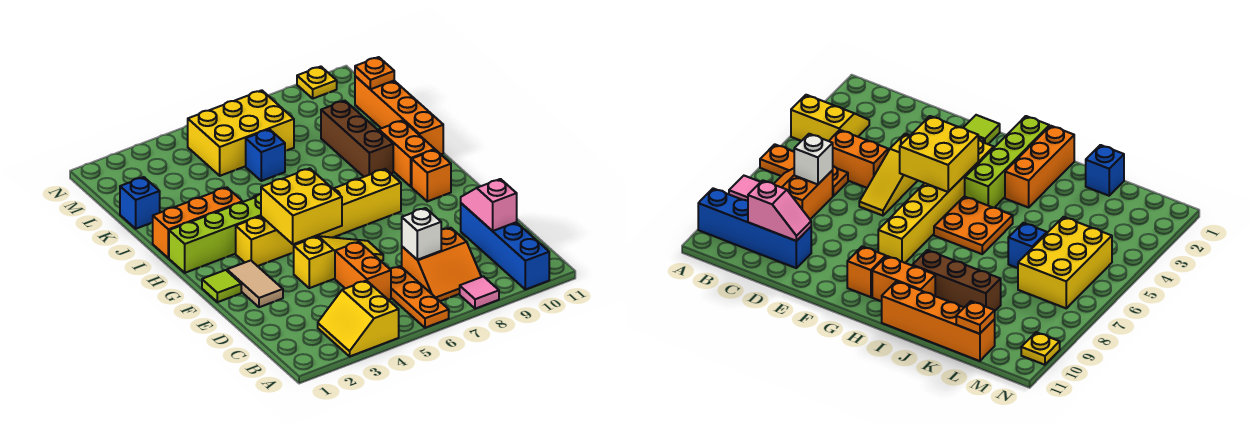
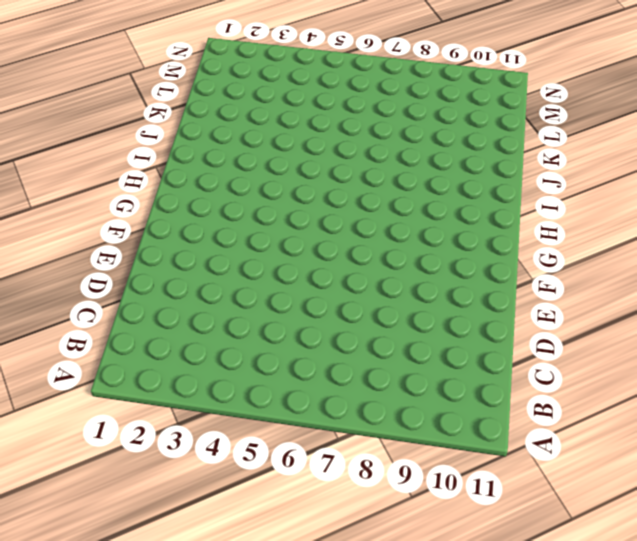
none -> yellow 2x2 slope [318,281,399,356]
none -> orange 1x3 plate [390,266,449,328]
none -> pink 1x1 tile [460,276,499,309]

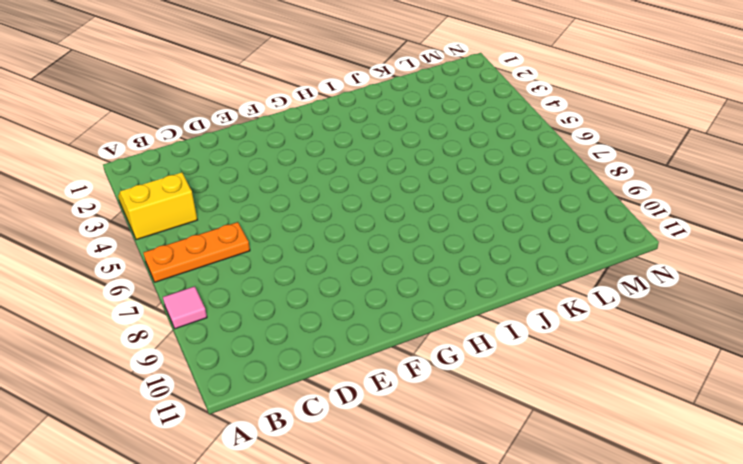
none -> blue 1x4 brick [461,203,549,290]
none -> orange 2x2 slope [402,228,481,301]
none -> orange 1x2 brick [335,242,391,300]

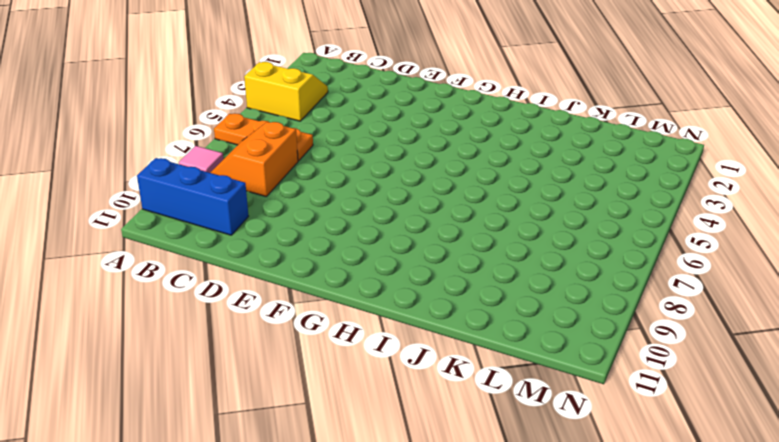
blue 1x3 brick [137,158,249,235] -> blue 1x4 brick [461,203,549,290]
none -> orange 1x2 brick [335,242,391,300]
none -> tan 1x2 tile [227,260,283,307]
none -> yellow 1x3 slope [294,236,383,288]

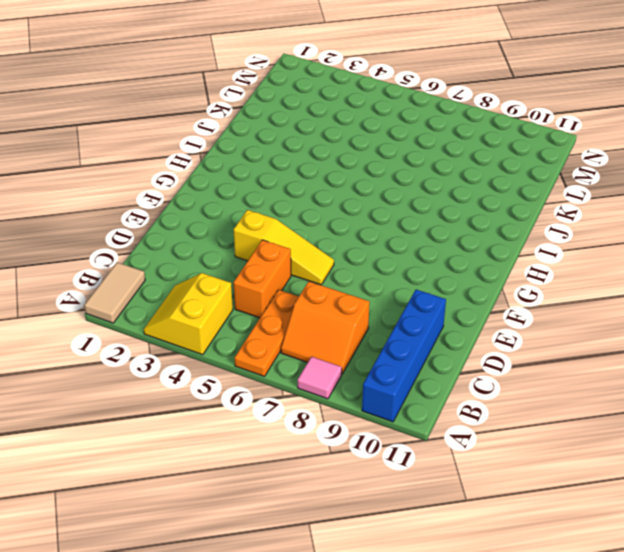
tan 1x2 tile [84,262,145,323] -> tan 1x2 tile moved to [227,260,283,307]
none -> lime 1x1 tile [202,270,241,302]
none -> yellow 1x6 brick [236,169,401,266]
none -> orange 1x1 brick [412,150,451,201]

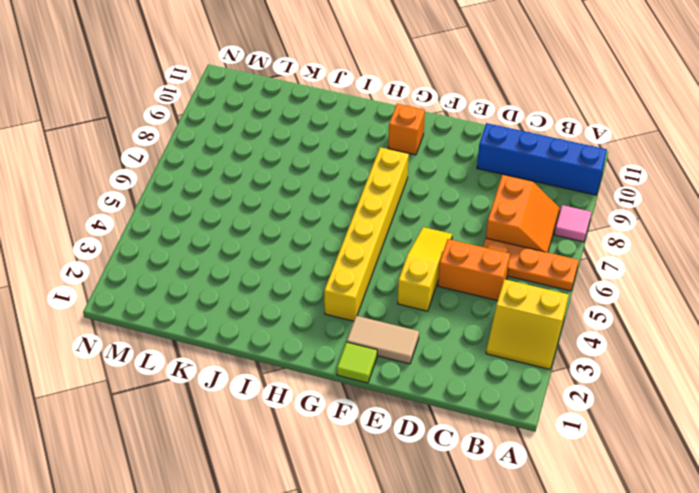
none -> lime 1x4 brick [169,194,261,273]
none -> orange 2x2 plate [934,196,1013,254]
none -> orange 1x2 brick [379,120,435,187]

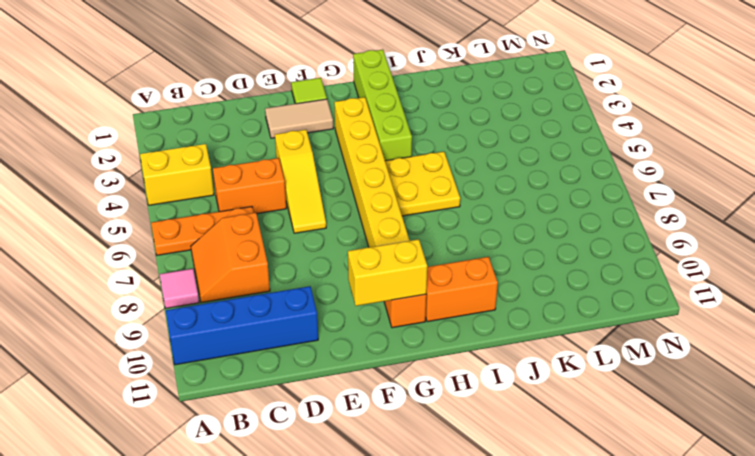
yellow 1x2 brick [348,239,427,306] -> none
yellow 2x2 plate [385,152,460,216] -> orange 2x2 plate [934,196,1013,254]
none -> orange 1x3 brick [153,187,243,258]
none -> brown 1x3 brick [321,101,393,177]
none -> orange 1x4 brick [355,76,443,154]

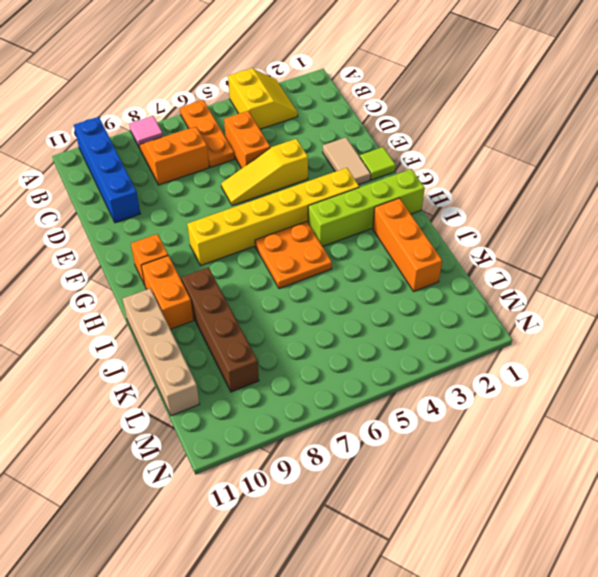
orange 1x3 brick [373,198,442,291] -> orange 1x3 brick turned to [153,187,243,258]
brown 1x4 brick [181,267,259,392] -> brown 1x3 brick [321,101,393,177]
tan 1x4 brick [123,288,199,416] -> orange 1x4 brick [355,76,443,154]
none -> blue 1x1 brick [120,177,160,229]
none -> blue 1x1 brick [246,129,285,181]
none -> yellow 2x3 brick [188,90,294,176]

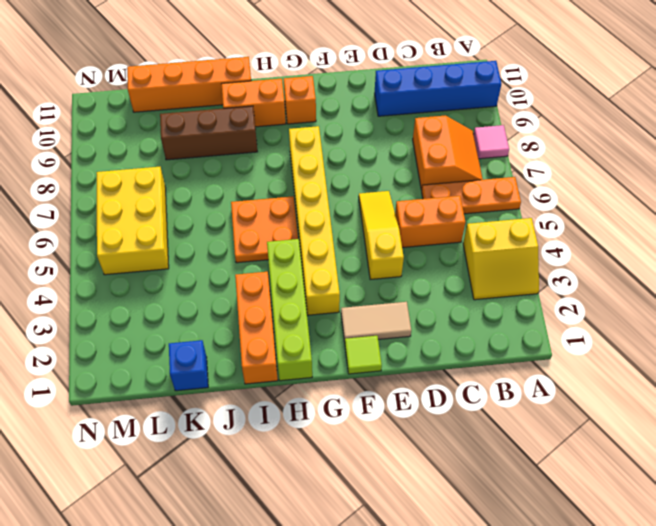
none -> blue 1x1 brick [246,129,285,181]
none -> yellow 1x1 plate [297,67,337,99]
none -> white 1x1 brick [402,208,441,260]

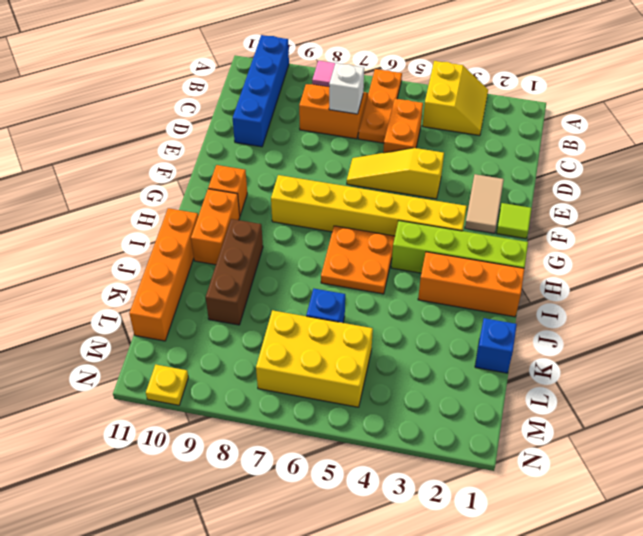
none -> pink 1x2 slope [461,179,517,231]
none -> yellow 2x2 brick [261,168,342,244]
none -> orange 1x1 plate [355,57,394,89]

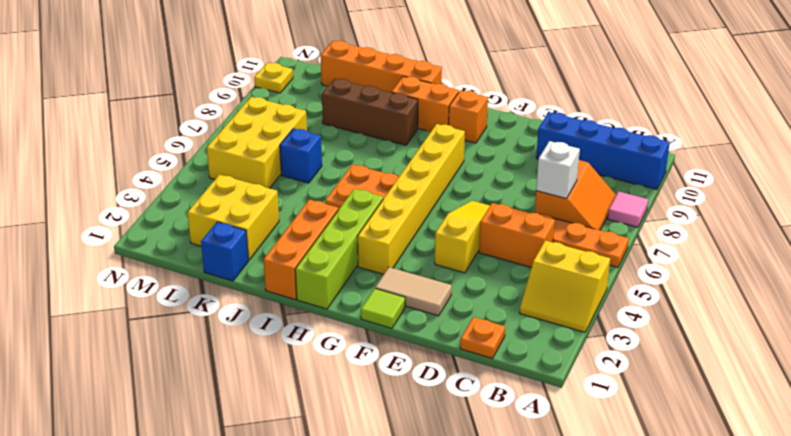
orange 1x1 plate [460,317,505,358] -> orange 1x1 plate moved to [355,57,394,89]
yellow 2x2 brick [187,175,279,260] -> yellow 2x2 brick moved to [261,168,342,244]
none -> pink 1x2 slope [461,179,517,231]

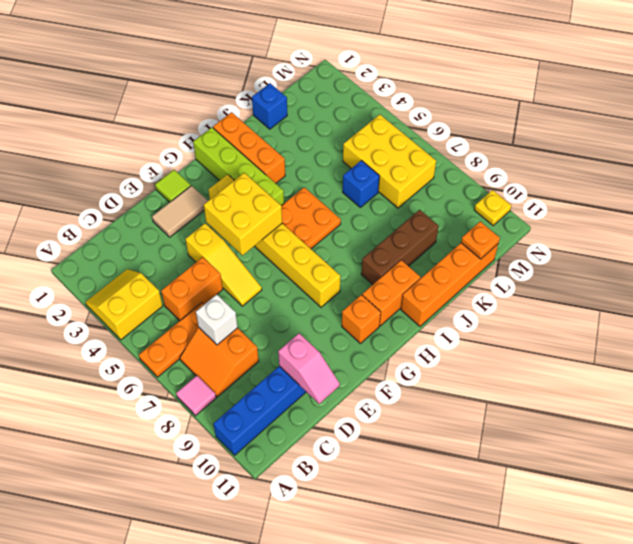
pink 1x2 slope [278,333,340,404] -> pink 1x2 slope turned to [461,179,517,231]

